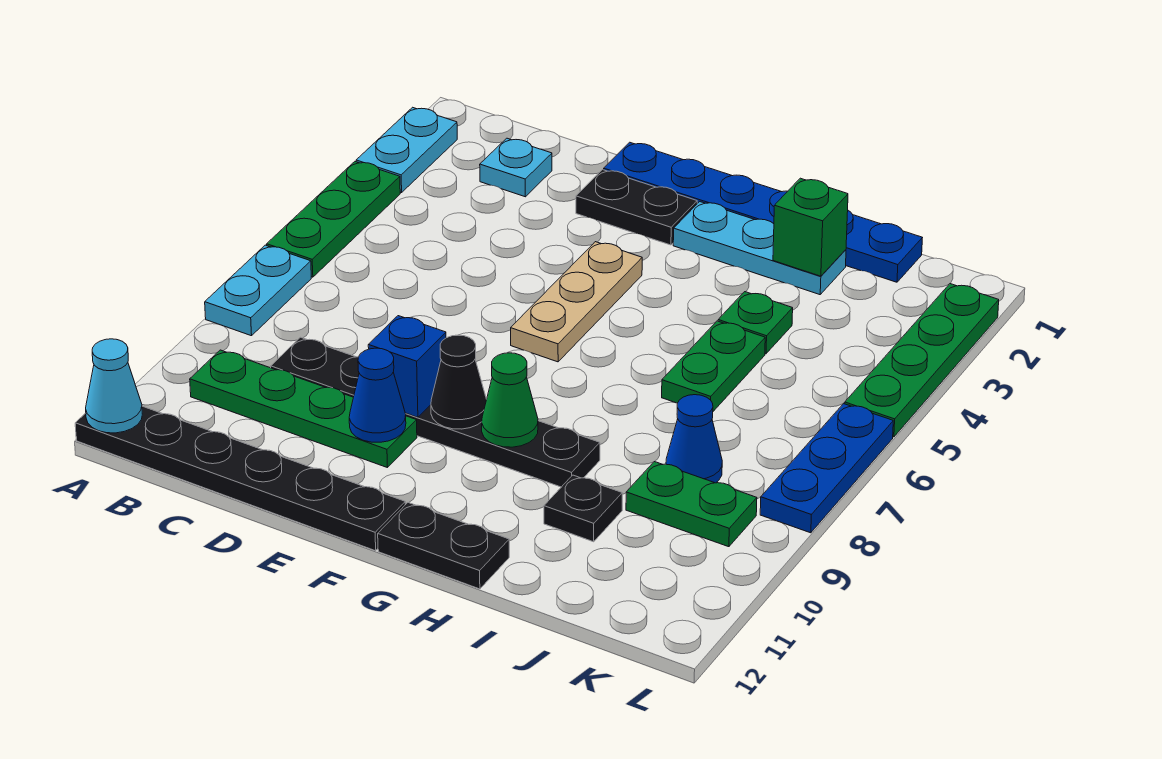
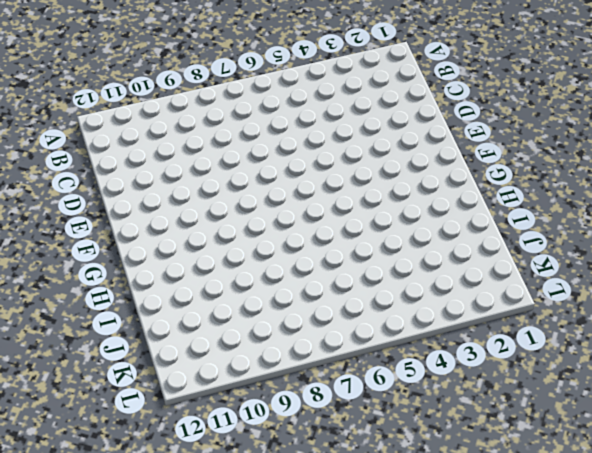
none -> cyan 1x2 plate [356,107,457,193]
none -> green 1x3 plate [267,162,400,277]
none -> cyan 1x2 plate [205,245,311,336]

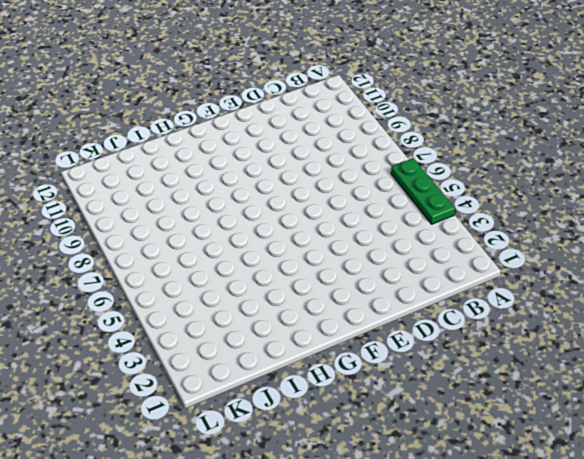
none -> cyan 1x2 plate [356,107,457,193]
none -> cyan 1x2 plate [205,245,311,336]
none -> black 1x6 plate [75,406,405,551]

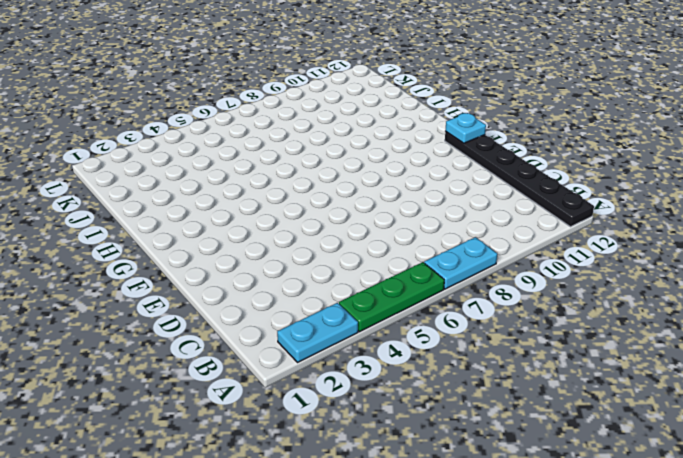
cyan 1x1 plate [445,113,486,143] -> cyan 1x1 plate moved to [480,138,552,197]
none -> green 1x4 plate [190,350,417,468]
none -> black 1x6 plate [271,337,600,487]
none -> blue 1x6 plate [604,142,922,282]

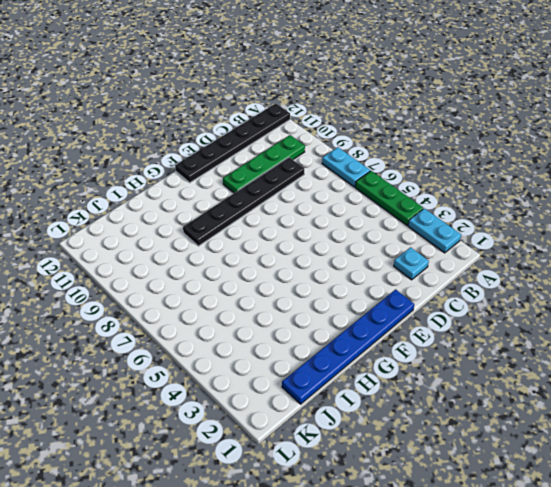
none -> black 1x2 plate [576,170,697,245]
none -> tan 1x3 plate [511,242,642,362]
none -> cyan 1x3 plate [673,202,846,295]

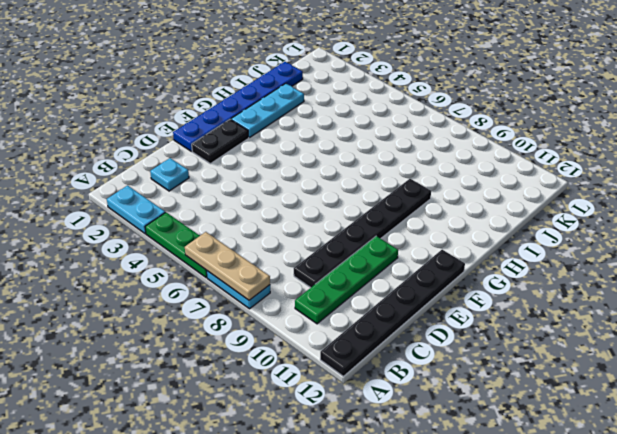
tan 1x3 plate [185,232,270,300] -> tan 1x3 plate moved to [511,242,642,362]
none -> black 1x2 plate [378,503,509,589]
none -> green 1x1 plate [718,292,793,354]
none -> green 1x2 plate [662,321,765,411]

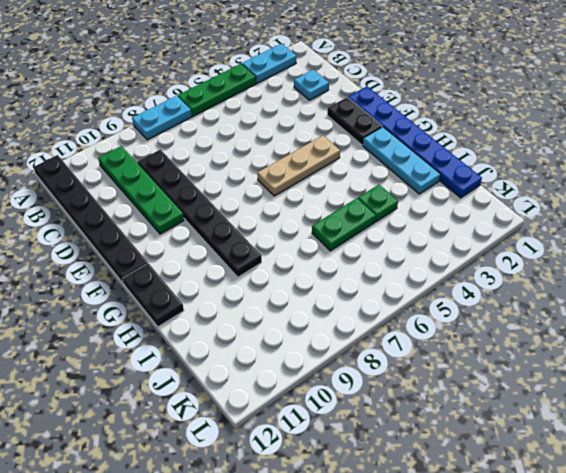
none -> black 1x1 plate [544,475,622,542]
none -> blue 1x1 cone [666,395,722,483]
none -> green 1x2 plate [626,462,757,547]

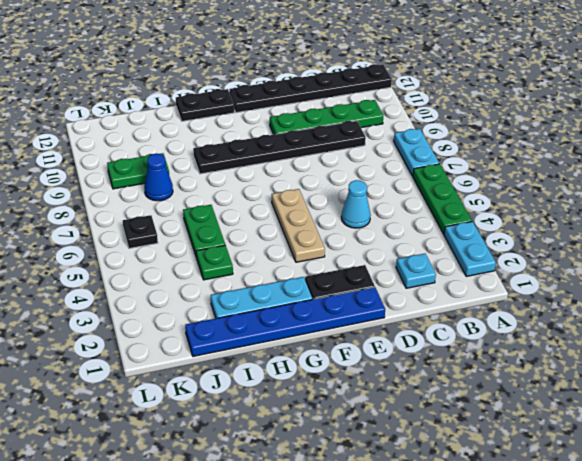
cyan 1x1 cone [341,180,371,228] -> cyan 1x1 cone moved to [86,339,142,433]
black 1x1 plate [123,215,158,248] -> black 1x1 plate moved to [544,475,622,542]
none -> green 1x4 plate [845,284,999,437]
none -> blue 1x3 plate [760,404,893,533]
none -> blue 1x1 brick [368,316,446,417]

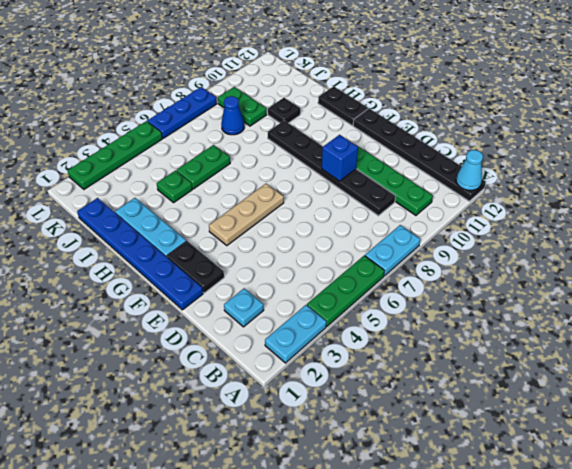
none -> blue 1x1 cone [349,348,406,442]
none -> black 1x1 cone [431,335,487,429]
none -> green 1x1 cone [482,353,538,447]

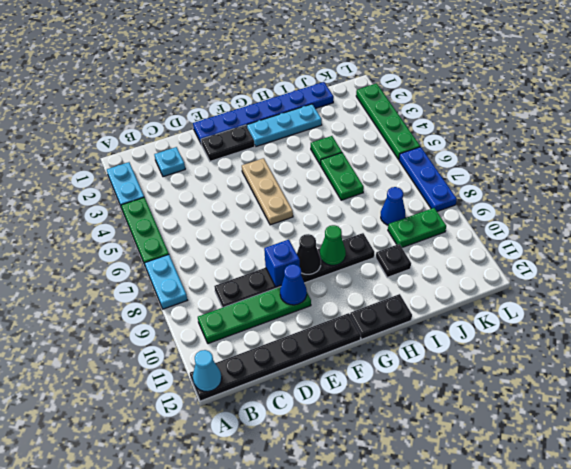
none -> green 1x1 brick [773,178,848,276]

